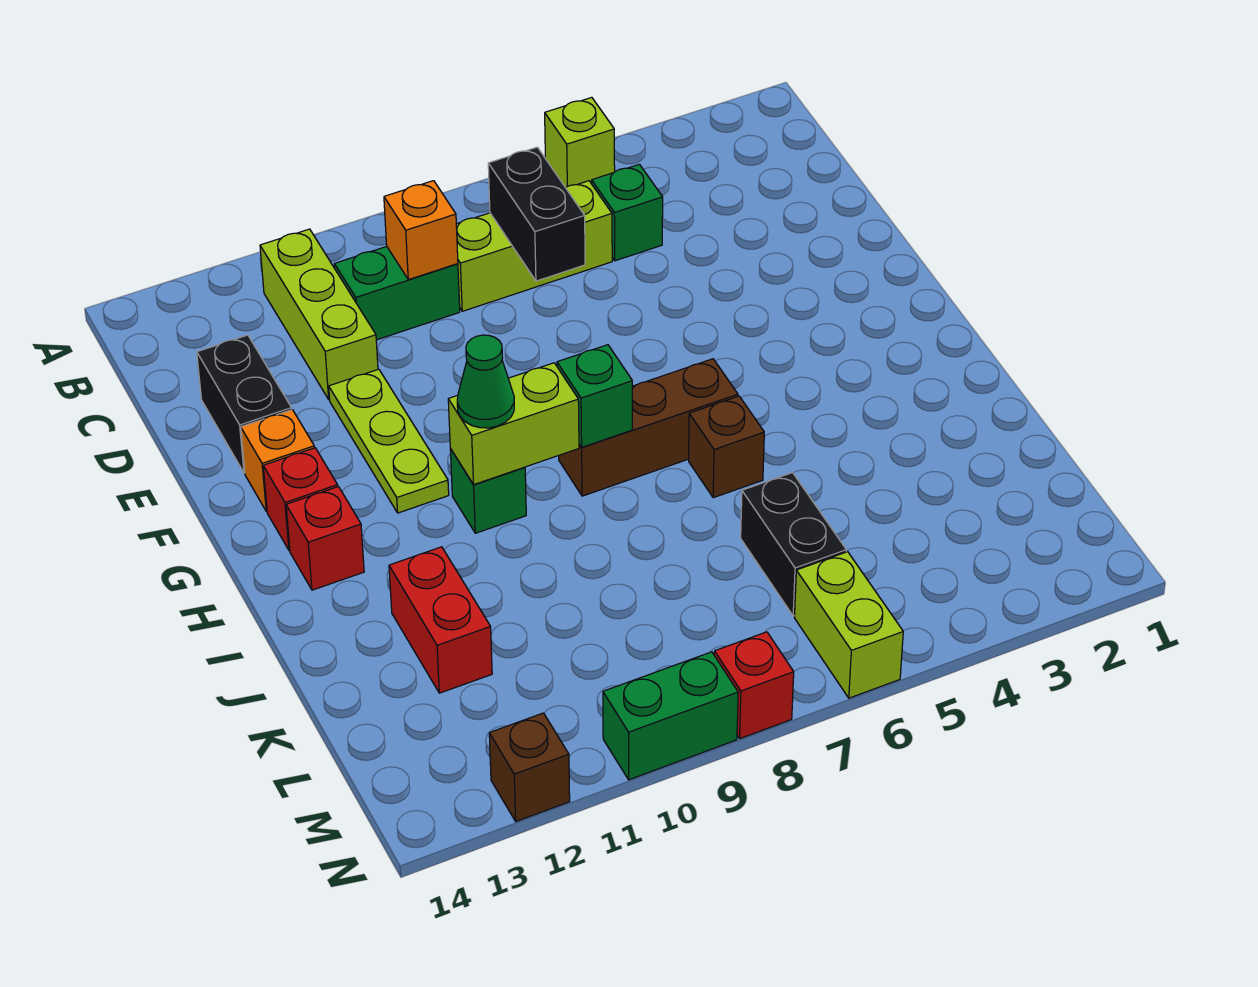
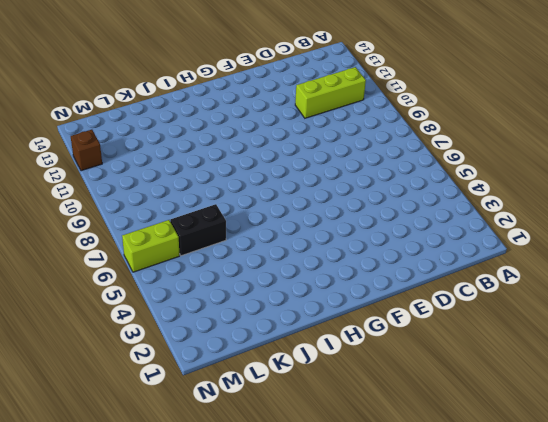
none -> lime 1x1 brick [545,97,615,188]
none -> green 1x1 brick [592,164,663,261]
none -> lime 1x3 brick [456,181,612,311]

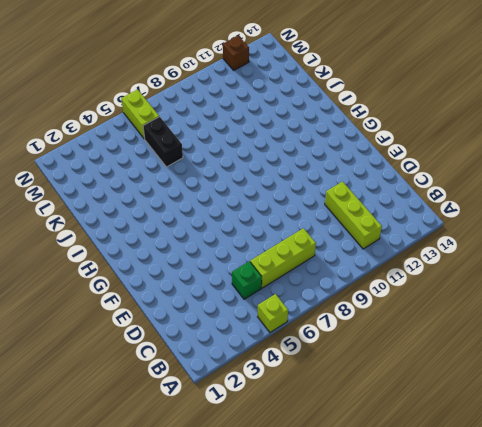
none -> green 1x2 brick [334,246,460,340]
none -> black 1x2 brick [197,335,292,473]
none -> lime 1x3 plate [329,369,449,513]

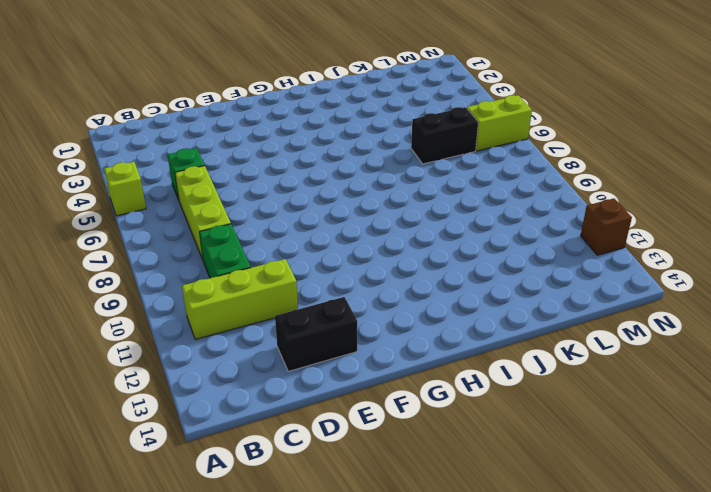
none -> lime 1x3 plate [329,369,449,513]
none -> orange 1x1 brick [241,410,314,511]
none -> red 1x1 brick [263,448,338,551]

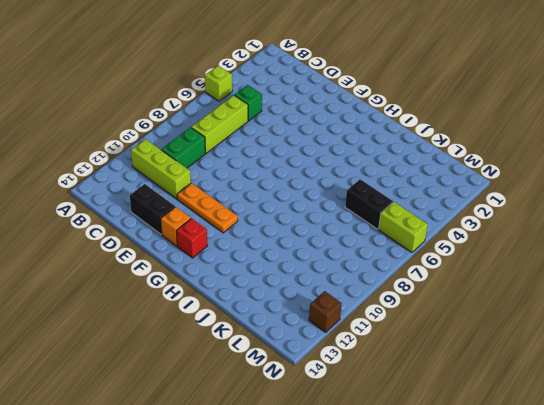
orange 1x3 plate [177,183,238,233] -> lime 1x3 plate [329,369,449,513]
none -> brown 1x3 brick [559,359,738,496]
none -> green 1x1 brick [450,449,526,533]
none -> red 1x1 brick [286,487,364,590]

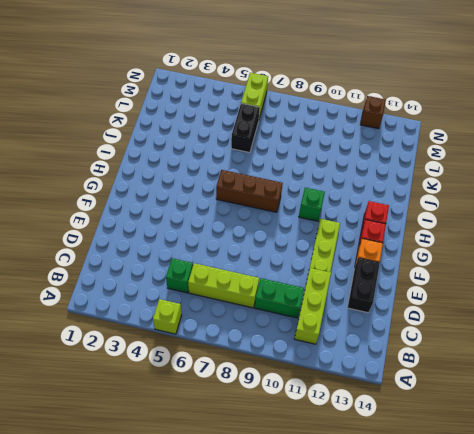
none -> brown 1x1 brick [689,396,764,498]
none -> red 1x2 brick [389,547,492,693]
none -> red 1x1 brick [714,632,794,739]

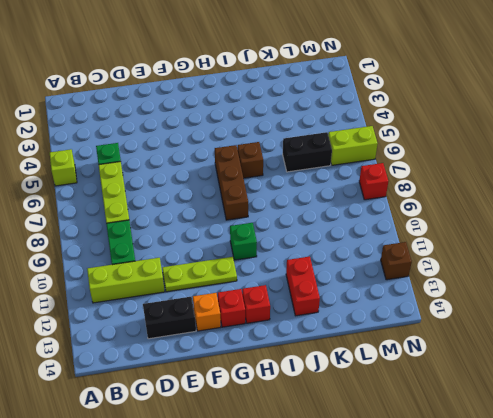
red 1x2 brick [286,257,320,316] -> red 1x2 brick turned to [389,547,492,693]
none -> green 1x2 brick [603,652,738,780]
none -> black 1x2 brick [488,147,585,281]
none -> orange 1x1 brick [384,181,458,280]

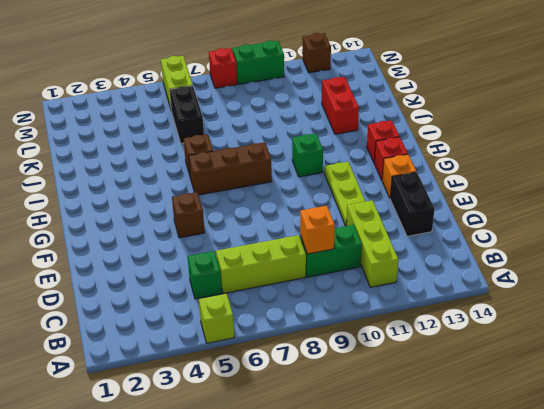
brown 1x1 brick [172,192,205,238] -> none
none -> black 1x2 brick [488,147,585,281]
none -> green 1x1 brick [557,345,632,447]
none -> lime 1x2 brick [448,363,579,485]

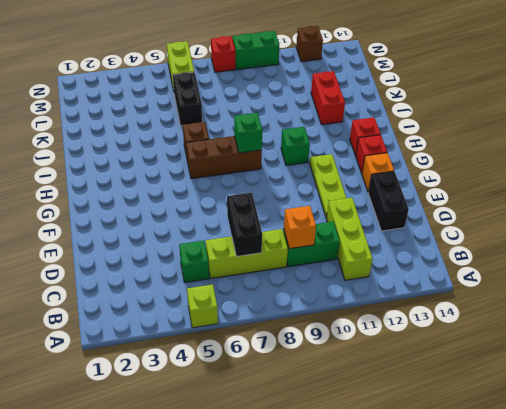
none -> lime 1x2 brick [448,363,579,485]
none -> green 1x1 cone [457,335,514,428]

